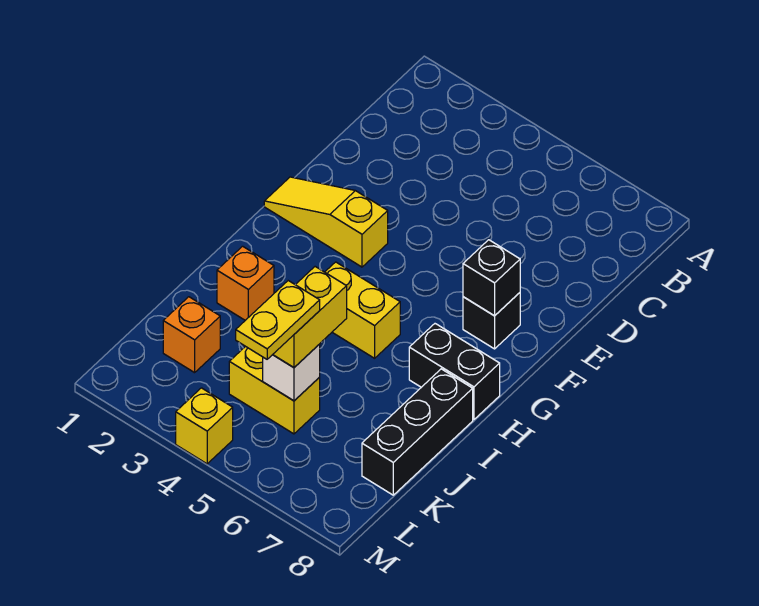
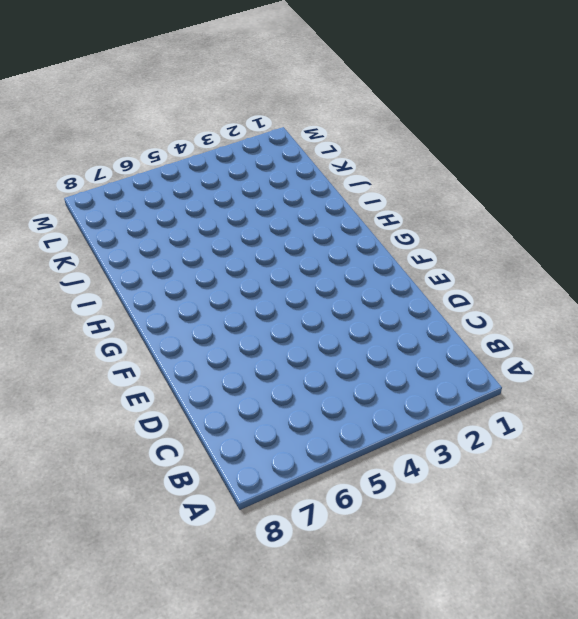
none -> yellow 1x3 slope [264,177,388,267]
none -> black 1x1 brick [463,293,520,349]
none -> yellow 1x2 brick [325,262,400,358]

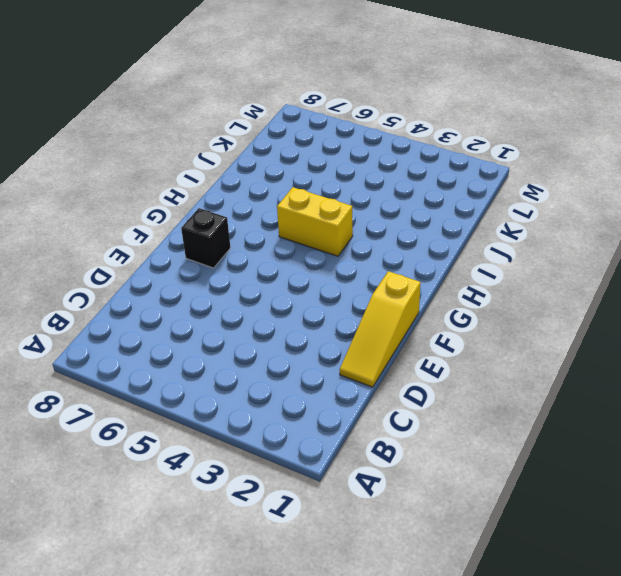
yellow 1x3 slope [340,271,421,387] -> yellow 1x3 slope turned to [264,177,388,267]
none -> black 1x2 brick [409,324,500,420]
none -> orange 1x1 brick [217,246,274,320]
none -> black 1x3 brick [362,369,473,495]

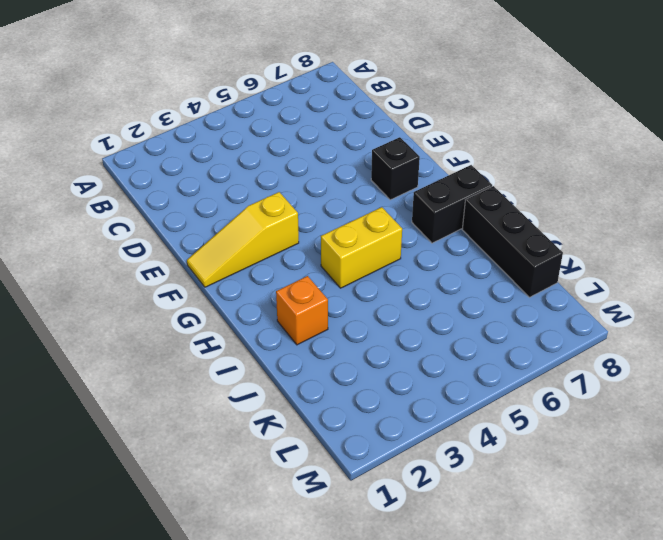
none -> orange 1x1 brick [163,297,220,373]
none -> yellow 1x2 brick [229,346,320,434]
none -> yellow 1x1 brick [176,388,233,464]

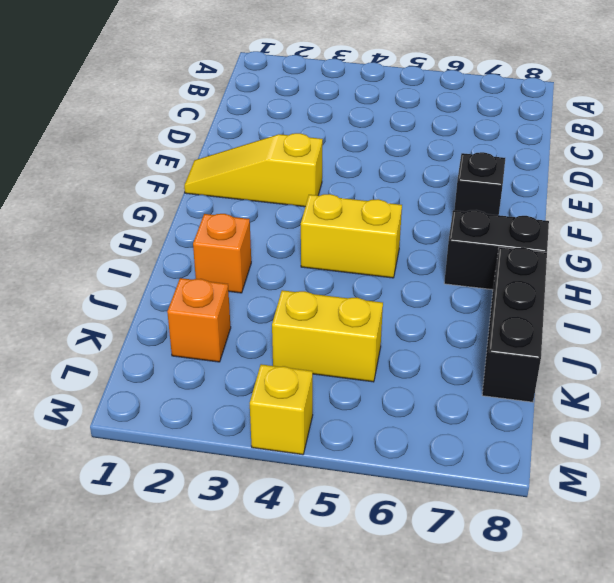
none -> black 1x1 brick [463,240,520,316]
none -> white 1x1 brick [263,344,320,401]
none -> yellow 1x2 brick [273,267,347,368]

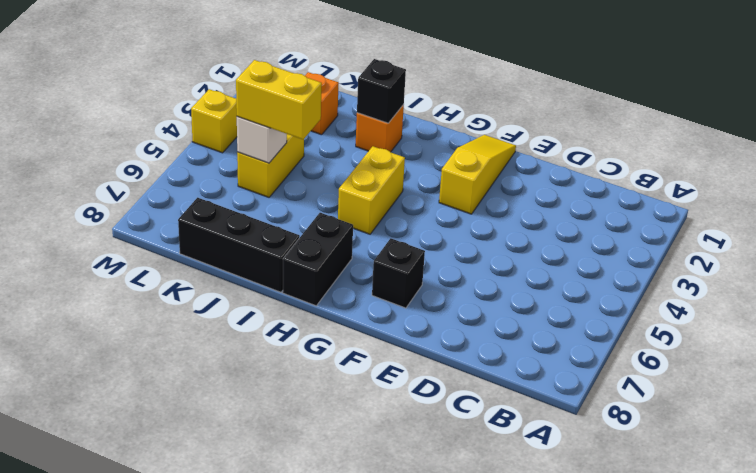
black 1x1 brick [357,59,406,123] -> black 1x1 brick moved to [463,240,520,316]
none -> yellow 1x2 plate [236,281,320,359]

